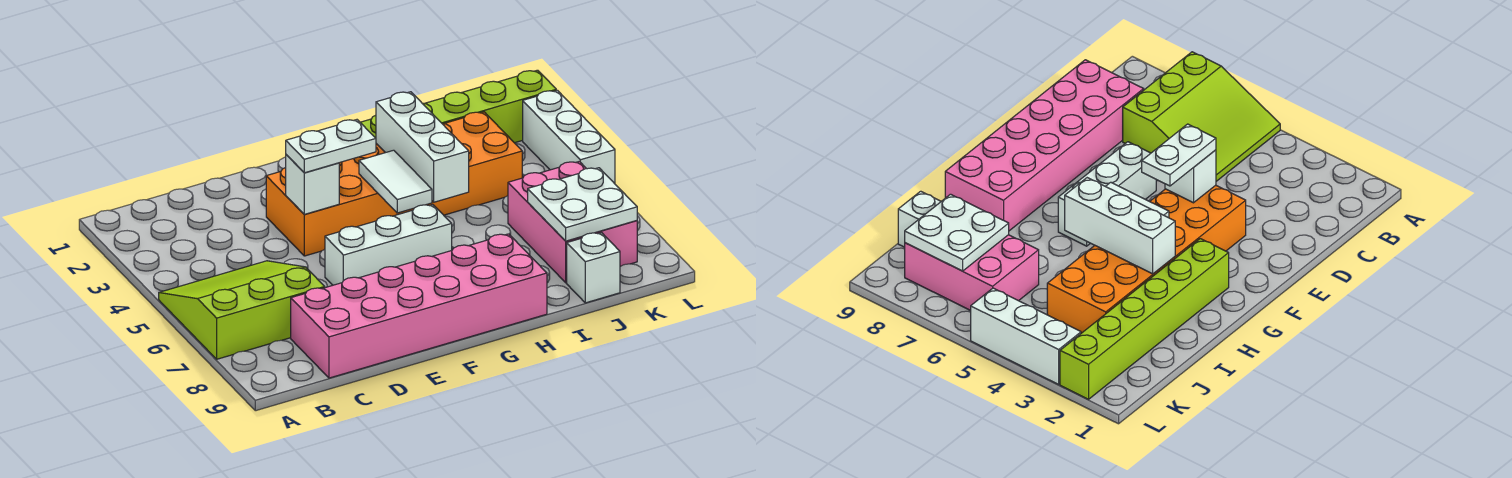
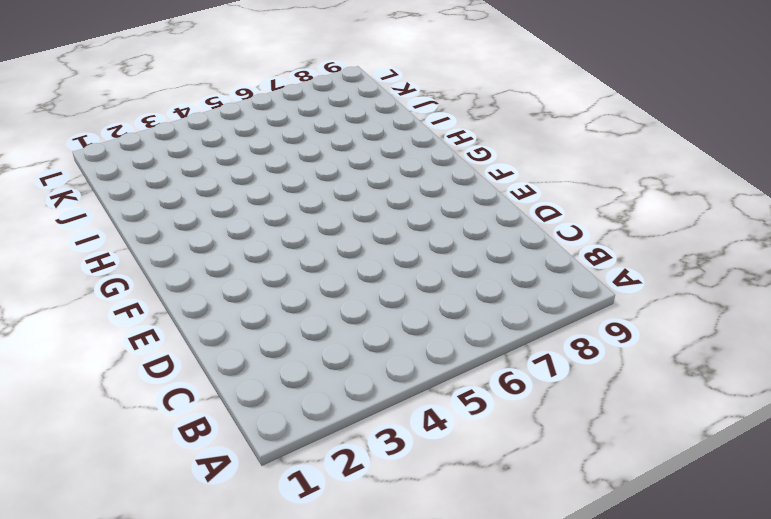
none -> lime 3x3 slope [159,261,325,359]
none -> pink 2x6 brick [291,234,547,378]
none -> orange 2x6 brick [266,112,522,256]

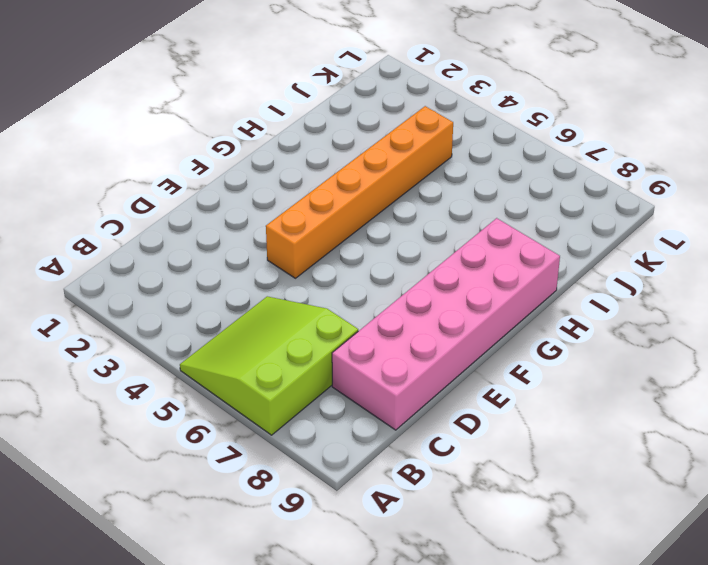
orange 1x6 brick [266,106,453,278] -> orange 2x6 brick [266,112,522,256]
none -> white 1x3 brick [325,204,452,285]
none -> lime 1x6 brick [360,70,556,143]
none -> pink 2x3 brick [508,161,637,283]

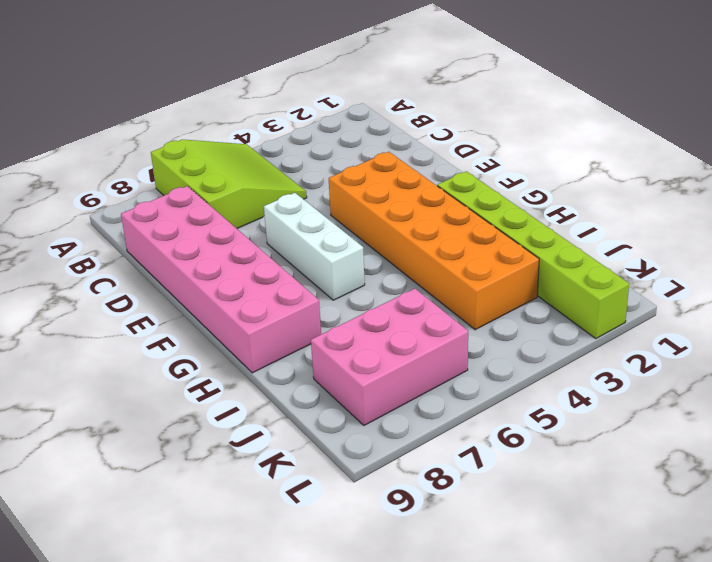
none -> white 1x1 brick [567,233,620,303]
none -> white 1x3 brick [523,90,615,184]
none -> white 1x1 brick [286,155,339,215]

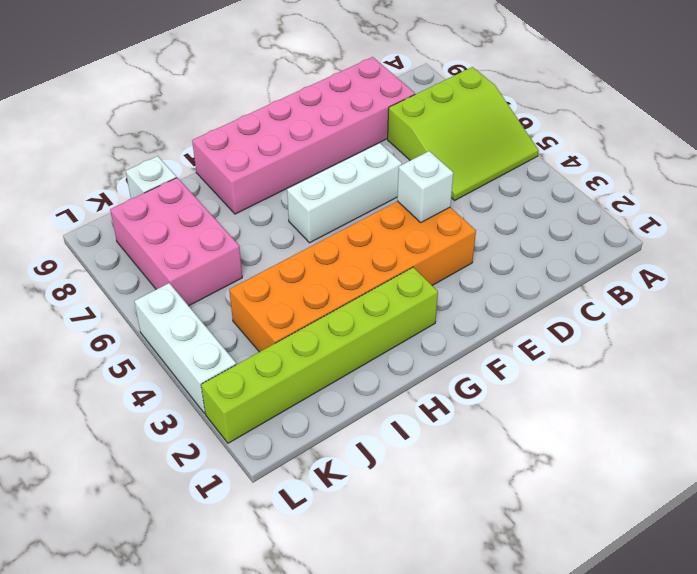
none -> white 1x2 tile [359,150,432,213]
none -> white 1x3 brick [376,92,469,202]
none -> white 2x2 plate [528,168,637,241]

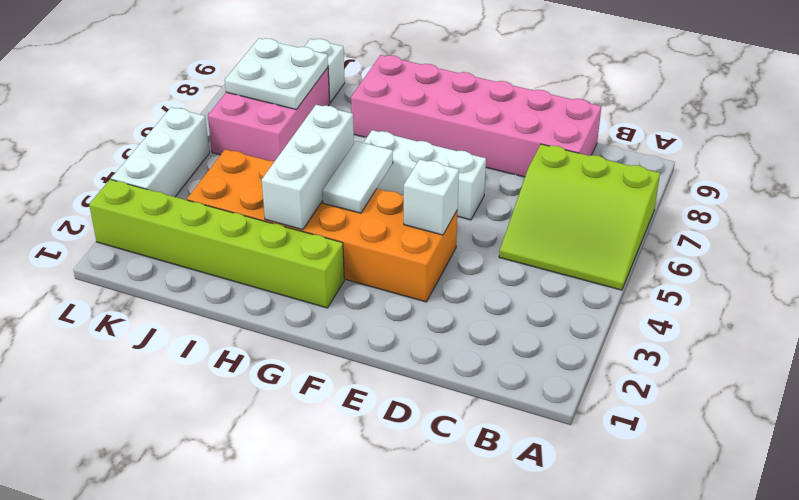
none -> white 1x2 plate [286,120,376,173]

